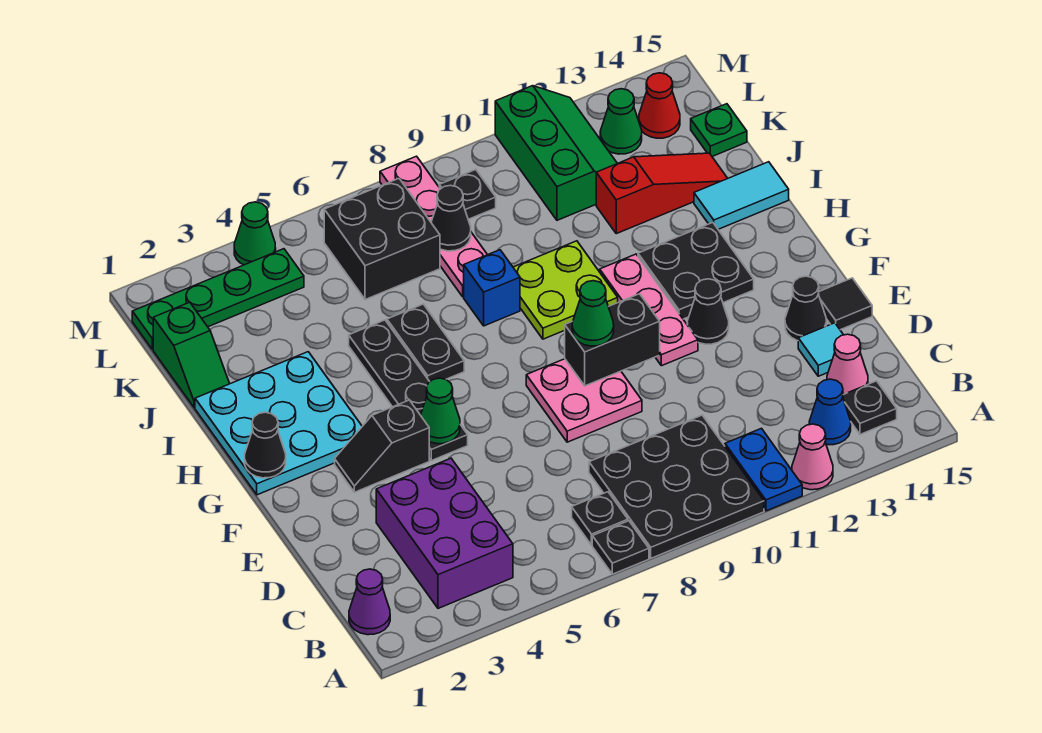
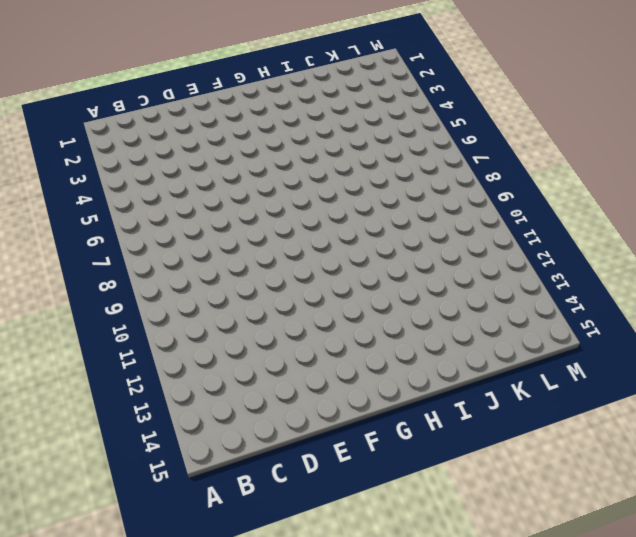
none -> black 1x1 plate [592,521,649,574]
none -> black 3x3 plate [589,415,764,558]
none -> blue 1x2 plate [725,428,802,511]
none -> pink 1x1 cone [792,424,833,490]

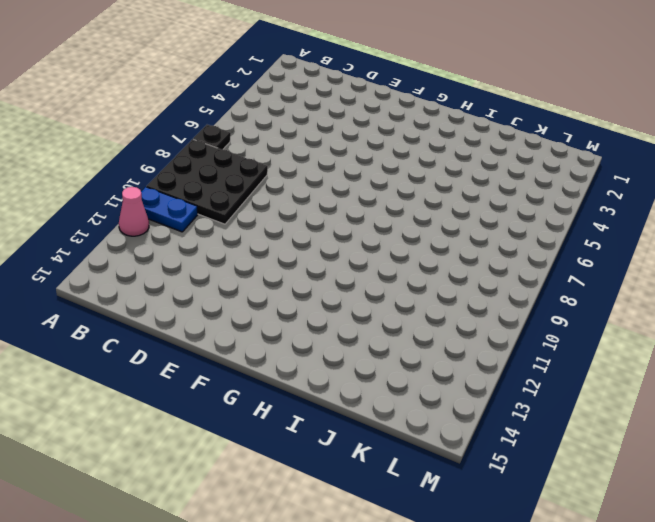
none -> purple 1x1 cone [349,569,390,635]
none -> purple 2x3 brick [376,458,513,608]
none -> black 1x1 plate [572,492,628,545]
none -> blue 1x1 cone [809,379,851,445]

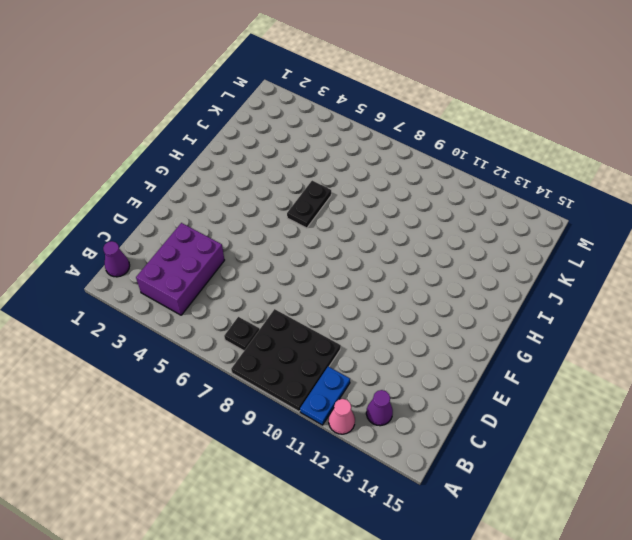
purple 1x1 cone [366,390,393,426] -> blue 1x1 cone [809,379,851,445]
none -> black 1x1 plate [592,521,649,574]
none -> black 1x1 plate [843,381,897,434]
none -> pink 1x1 cone [827,334,868,395]
none -> cyan 1x1 tile [798,323,843,376]

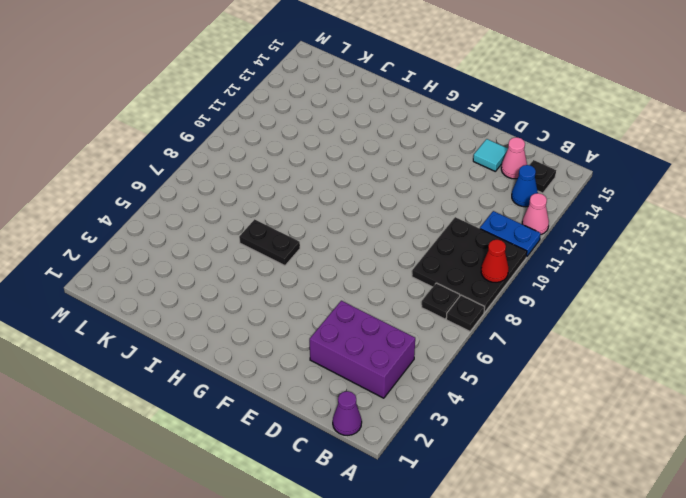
red 1x1 cone [481,240,509,282] -> red 1x1 cone moved to [639,73,680,138]
none -> pink 2x2 plate [526,359,642,442]
none -> black 1x1 cone [785,276,826,340]
none -> black 1x1 tile [818,278,872,330]
none -> black 1x2 slope [335,400,429,492]

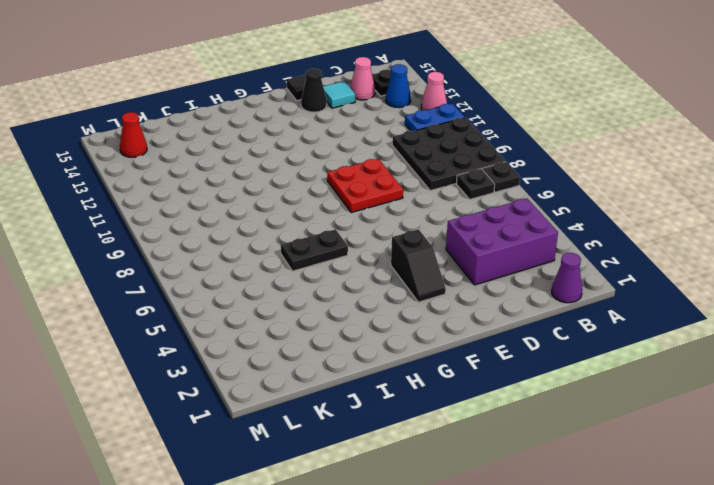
red 2x2 plate [327,159,403,213] -> pink 2x2 plate [526,359,642,442]
none -> black 1x4 plate [349,320,468,461]
none -> pink 1x3 plate [600,254,698,366]
none -> black 1x1 cone [687,279,729,344]
none -> cyan 3x3 plate [195,352,362,495]

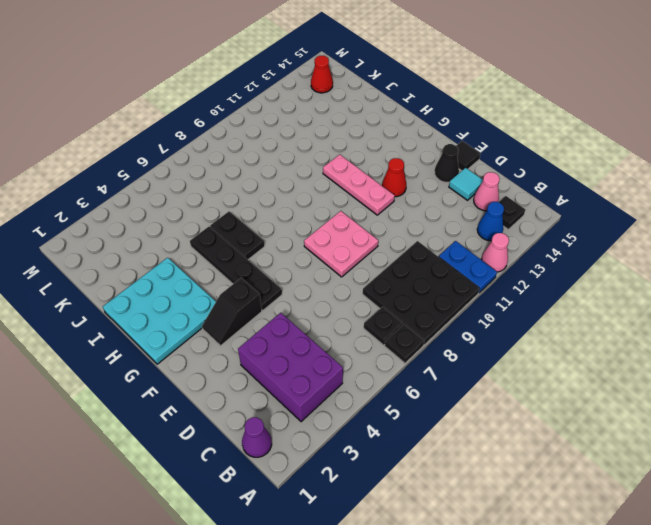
red 1x1 cone [382,158,406,197] -> black 1x1 cone [687,279,729,344]
none -> black 2x2 plate [638,223,754,319]
none -> lime 2x2 plate [513,241,618,339]
none -> blue 1x1 brick [464,250,520,326]
none -> cyan 1x2 tile [694,162,789,229]

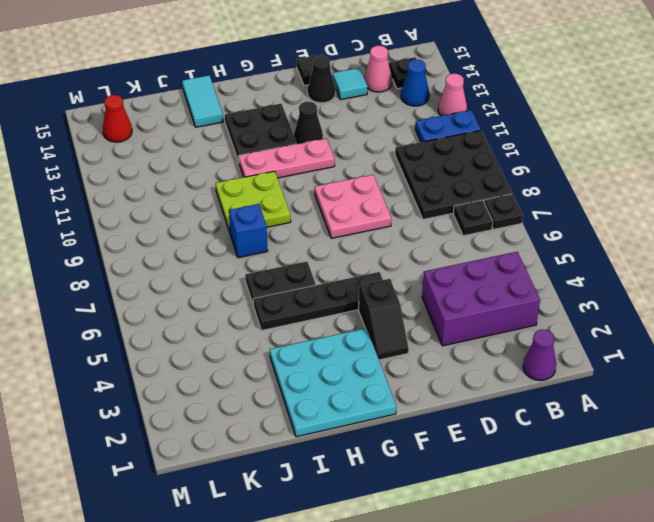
none -> green 1x2 slope [153,302,230,408]
none -> pink 1x4 plate [380,156,487,297]
none -> red 1x3 slope [596,153,728,234]
none -> black 2x2 brick [324,179,440,300]

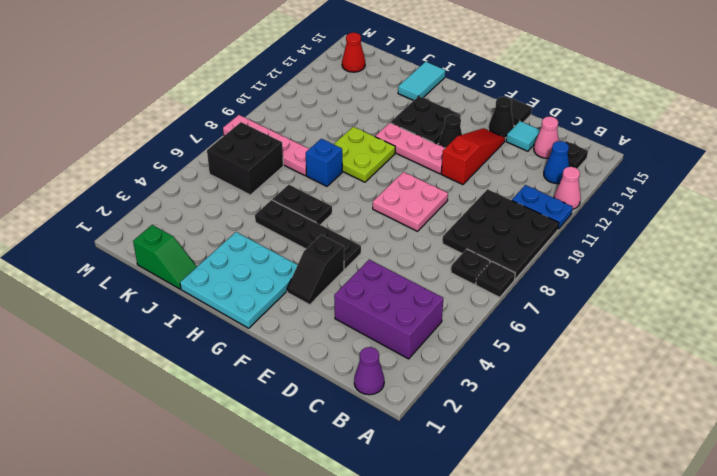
red 1x3 slope [441,128,505,185] -> red 1x3 slope moved to [596,153,728,234]
none -> green 2x3 slope [495,86,617,220]
none -> green 1x1 plate [691,104,747,156]
none -> green 1x4 plate [132,249,304,350]
none -> black 1x1 plate [439,170,496,219]

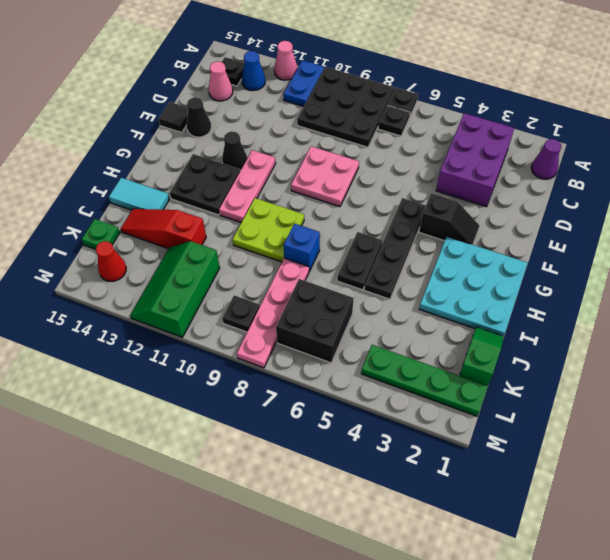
none -> cyan 1x1 tile [798,323,843,376]
none -> green 1x1 cone [600,89,642,154]
none -> green 1x1 cone [234,202,276,265]
none -> green 1x1 cone [421,378,460,444]

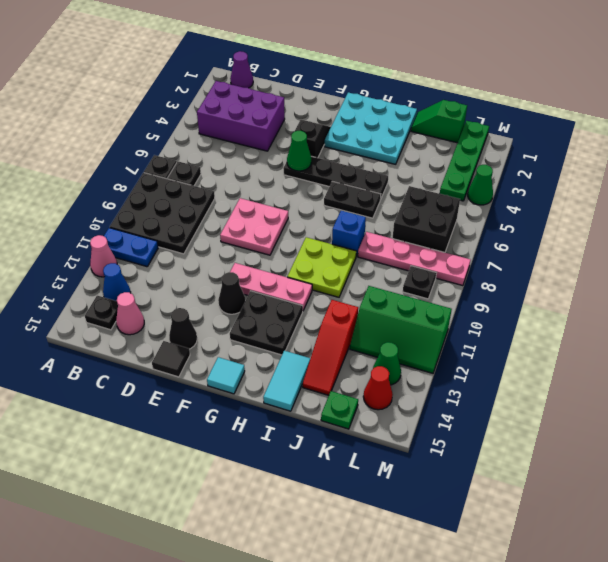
cyan 1x1 tile [207,357,245,394] -> cyan 1x1 tile moved to [798,323,843,376]
none -> black 1x2 brick [565,294,660,386]
none -> black 1x1 cone [245,412,286,478]
none -> black 1x1 cone [431,185,471,251]
none -> green 1x1 cone [572,281,614,346]

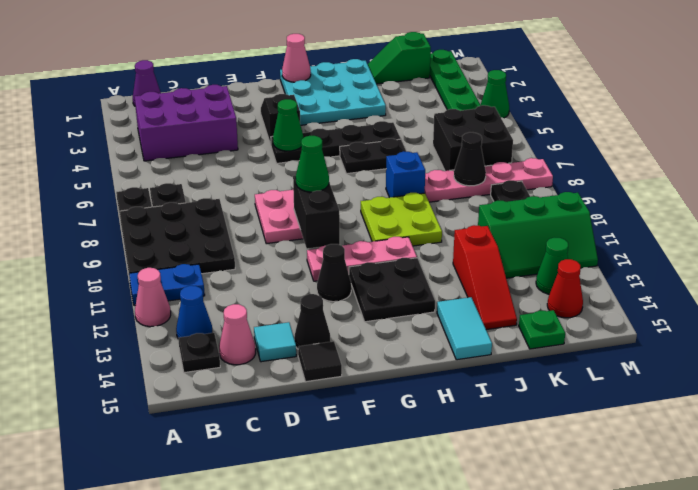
pink 1x1 cone [282,34,311,82] -> black 1x1 cone [245,412,286,478]

